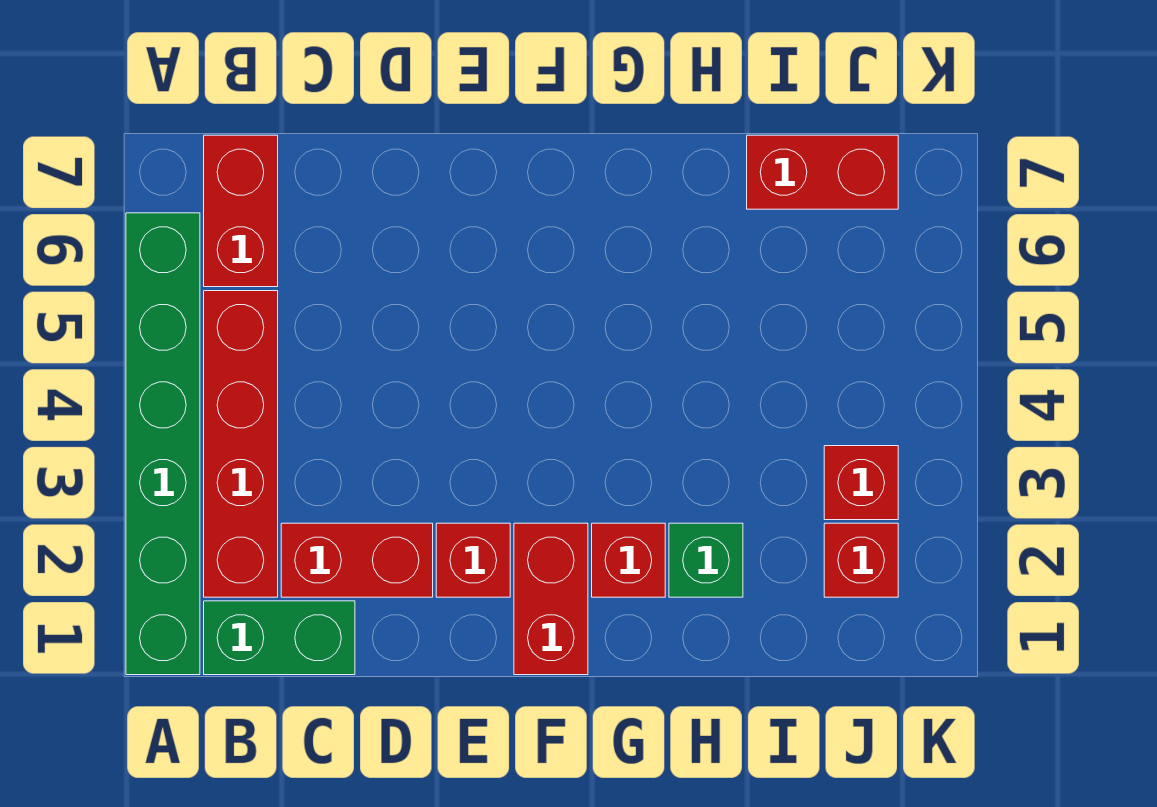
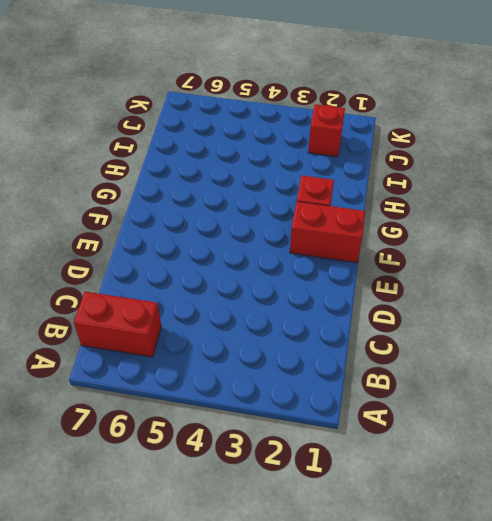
none -> green 1x6 brick [126,213,200,675]
none -> green 1x2 brick [204,601,355,675]
none -> red 1x4 brick [204,291,278,597]

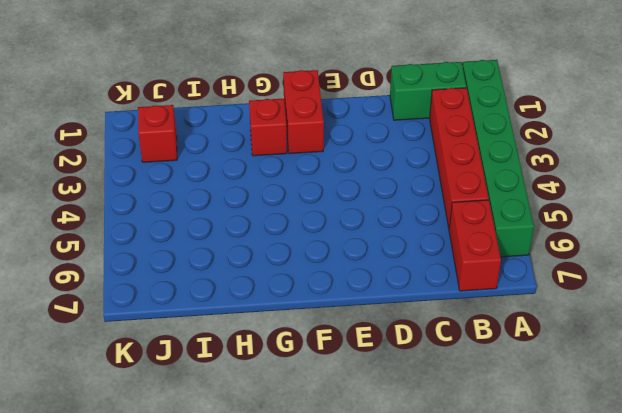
none -> red 1x2 brick [281,523,433,597]
none -> red 1x1 brick [436,523,510,597]
none -> green 1x1 brick [669,523,743,597]

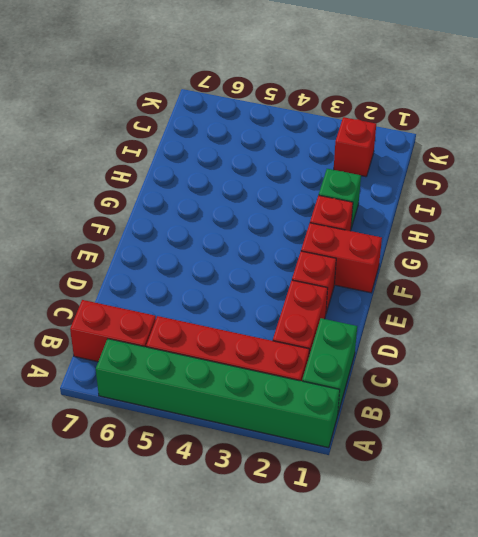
none -> red 1x2 brick [747,135,898,209]
none -> red 1x1 brick [824,446,898,520]

